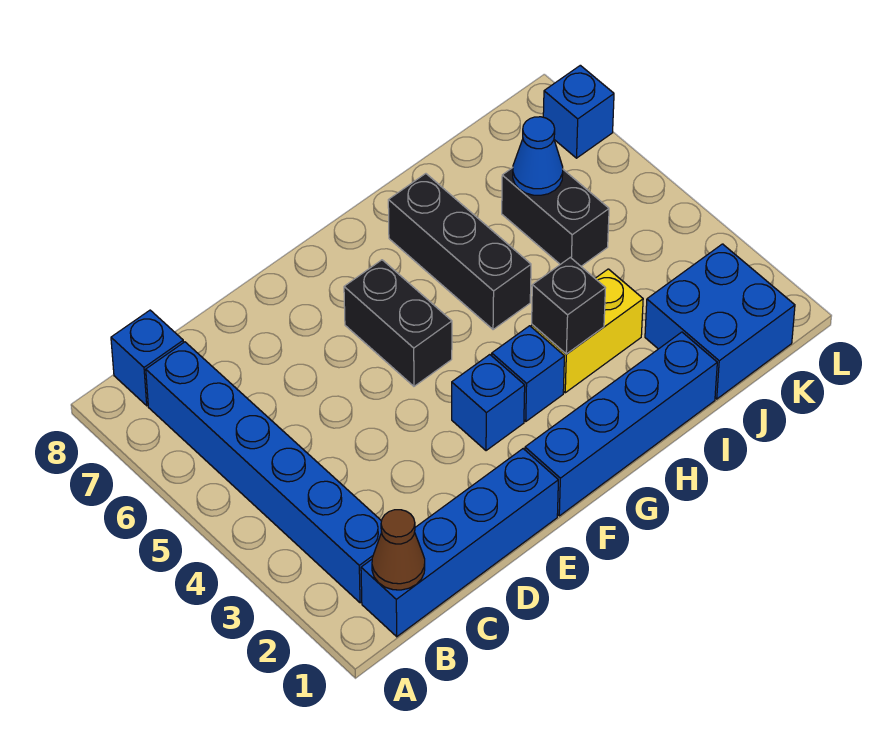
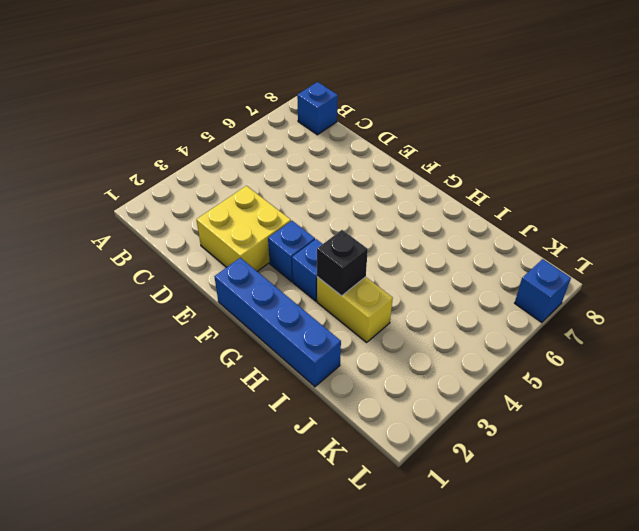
yellow 2x2 brick [196,186,291,272] -> none
none -> blue 1x4 brick [361,449,558,637]
none -> blue 1x6 brick [146,342,382,603]
none -> black 1x2 brick [344,260,452,386]

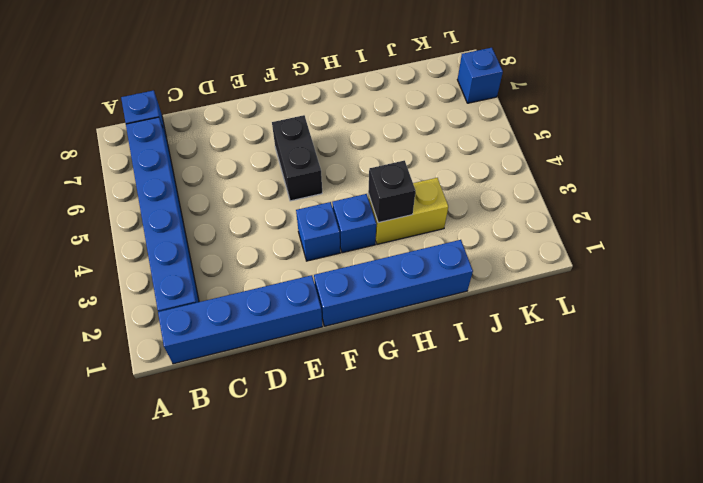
none -> black 1x3 brick [388,174,531,330]
none -> blue 2x2 brick [645,244,795,399]
none -> black 1x2 brick [502,168,609,266]

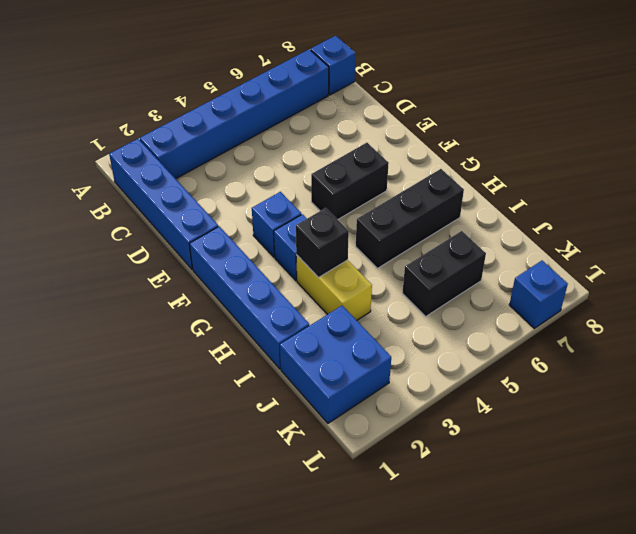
none -> brown 1x1 cone [372,510,425,590]
none -> blue 1x1 cone [513,117,563,195]

